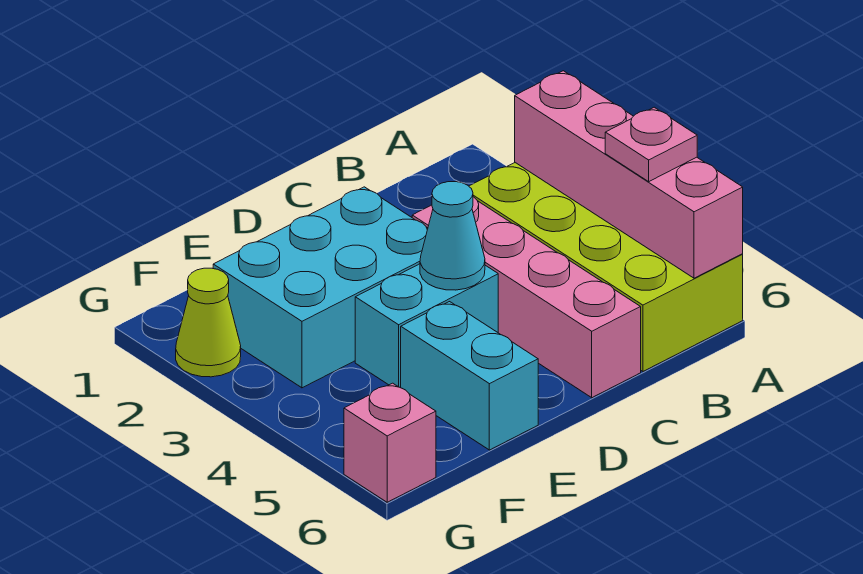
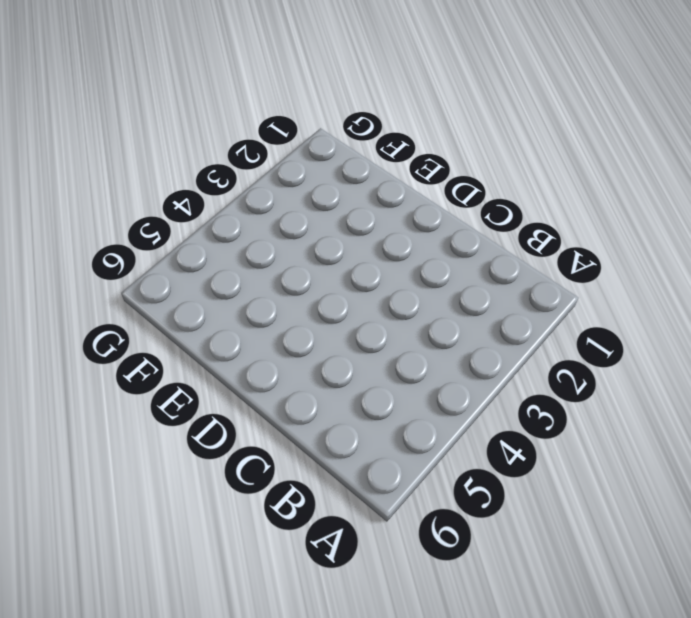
none -> lime 2x4 brick [469,163,743,371]
none -> pink 1x4 brick [412,197,641,398]

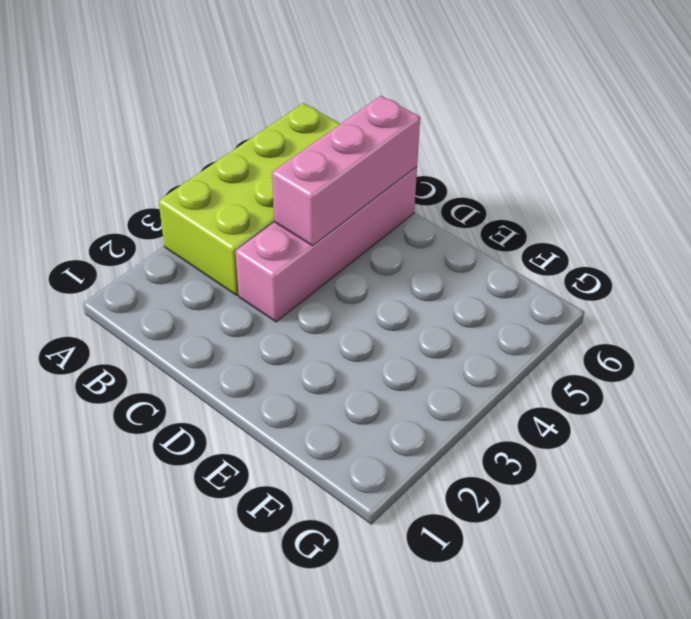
pink 1x3 brick [272,96,420,246] -> none
none -> cyan 2x3 brick [213,187,428,388]
none -> cyan 1x2 brick [355,264,498,388]

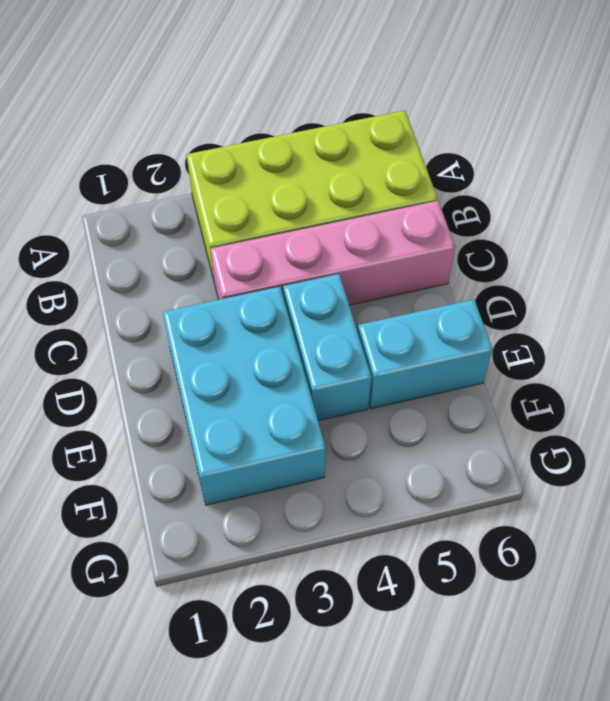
none -> lime 1x1 cone [176,268,241,377]
none -> pink 1x1 brick [344,383,436,502]

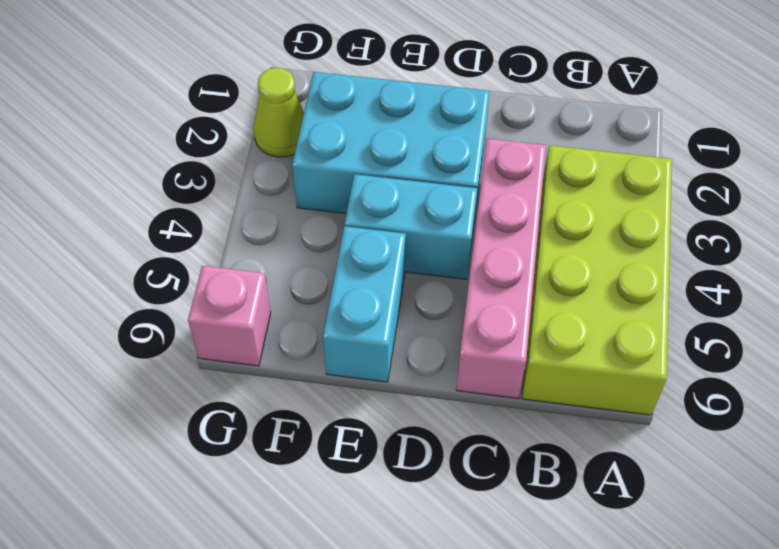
none -> pink 1x4 brick [515,71,743,278]
none -> cyan 1x1 cone [420,182,485,290]

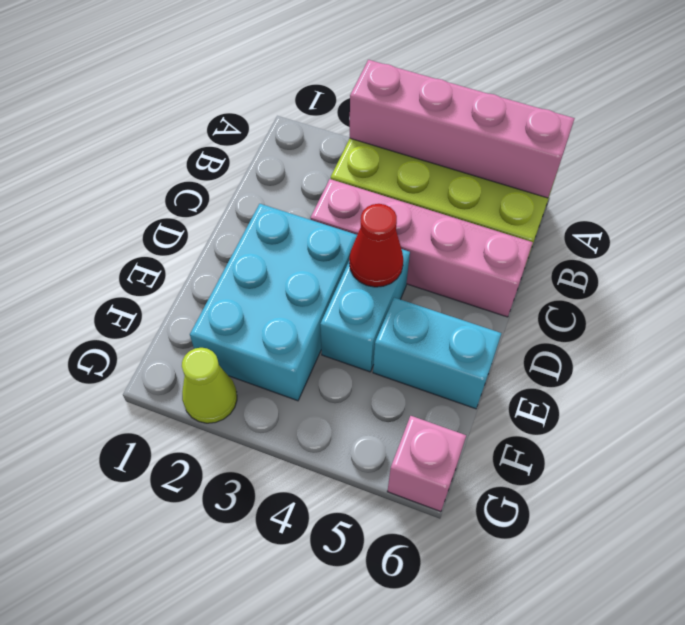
red 1x1 cone [349,204,403,287] -> cyan 1x1 cone [420,182,485,290]
none -> pink 1x1 plate [605,107,697,182]

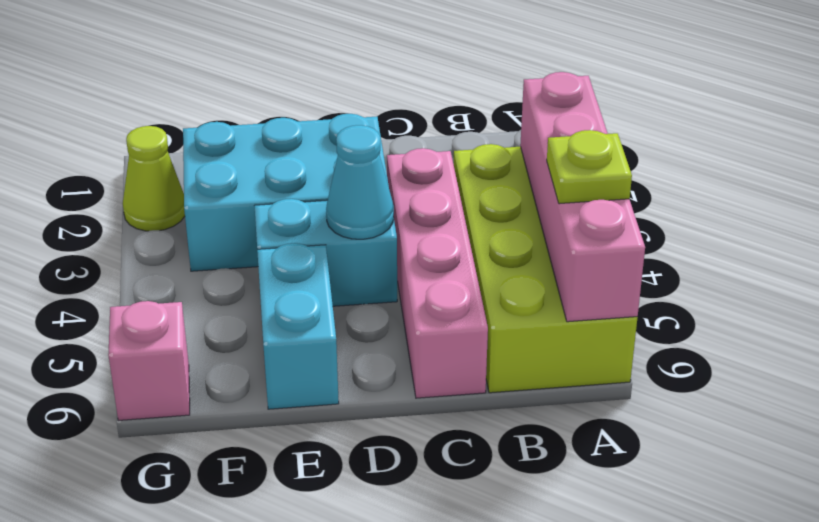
lime 1x1 plate [547,130,632,204] -> pink 1x1 plate [605,107,697,182]

